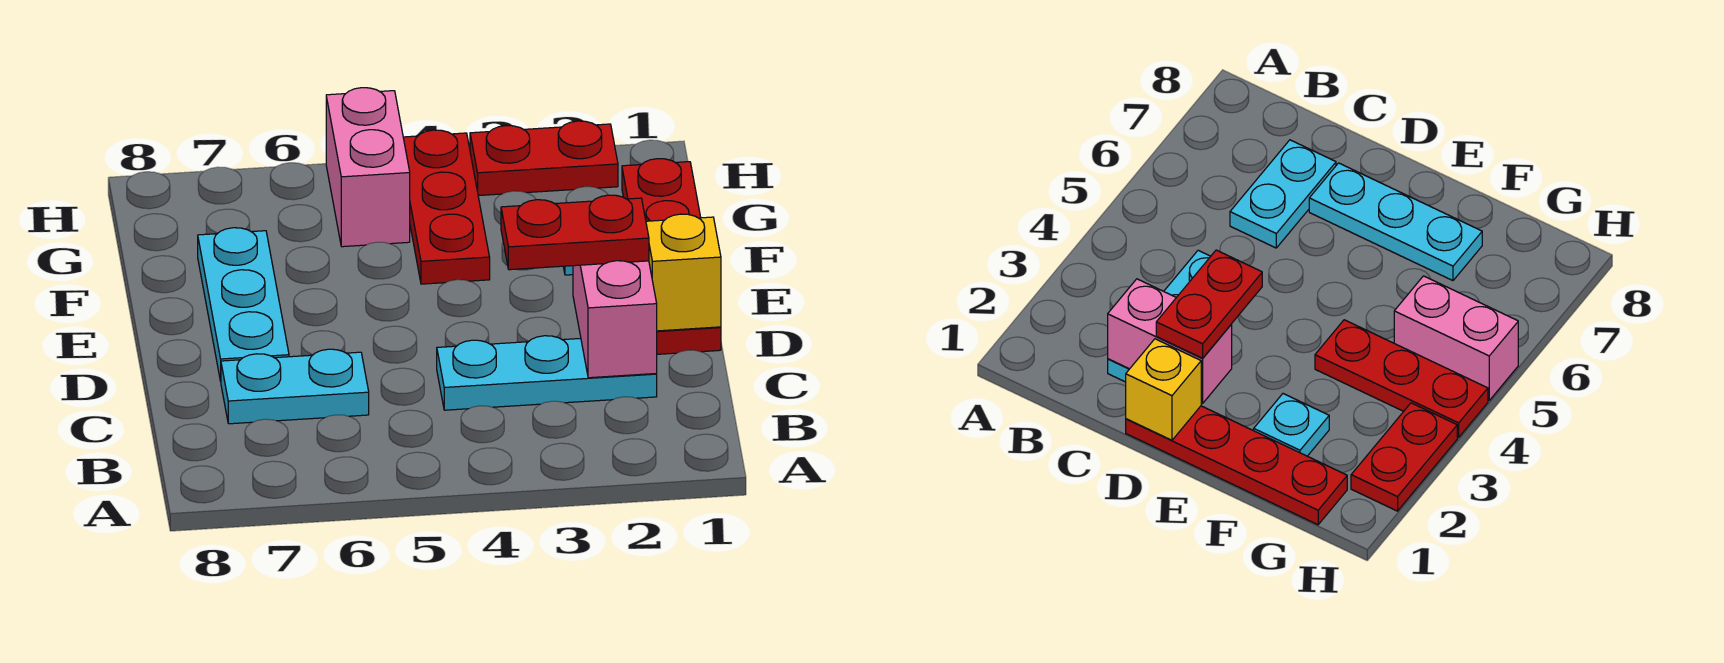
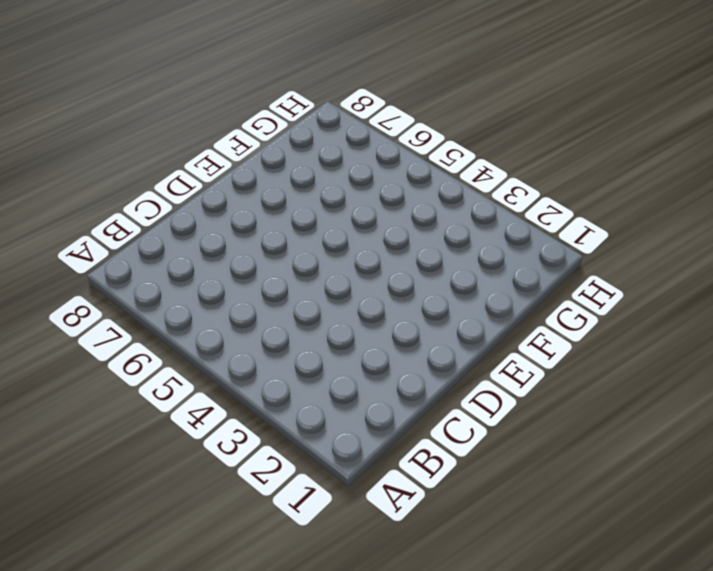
none -> cyan 1x3 plate [437,336,657,410]
none -> cyan 1x2 plate [221,349,369,424]

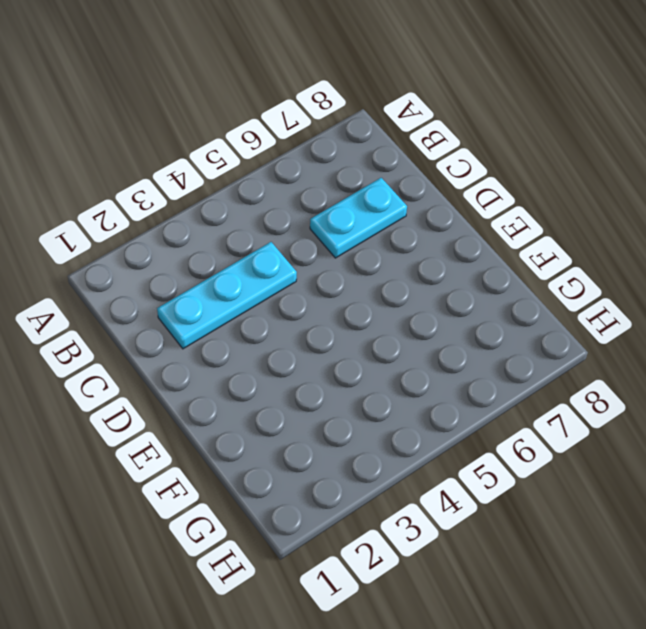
none -> red 1x4 plate [622,159,721,354]
none -> cyan 1x3 plate [198,228,289,381]

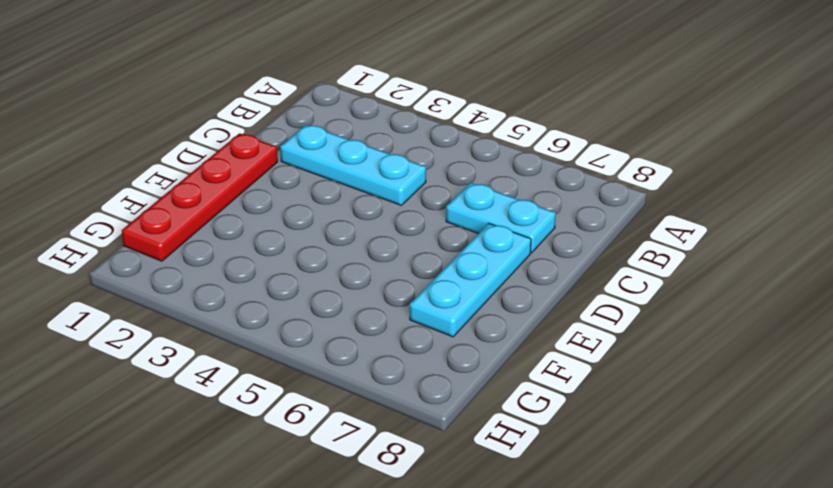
none -> cyan 1x1 plate [1254,394,1329,456]
none -> red 1x3 plate [403,130,490,284]

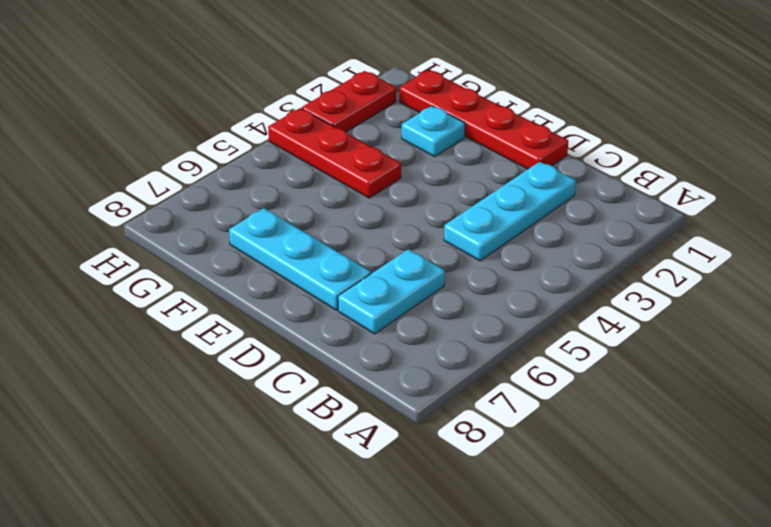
none -> pink 1x2 brick [326,88,410,247]
none -> pink 1x2 brick [573,261,657,378]

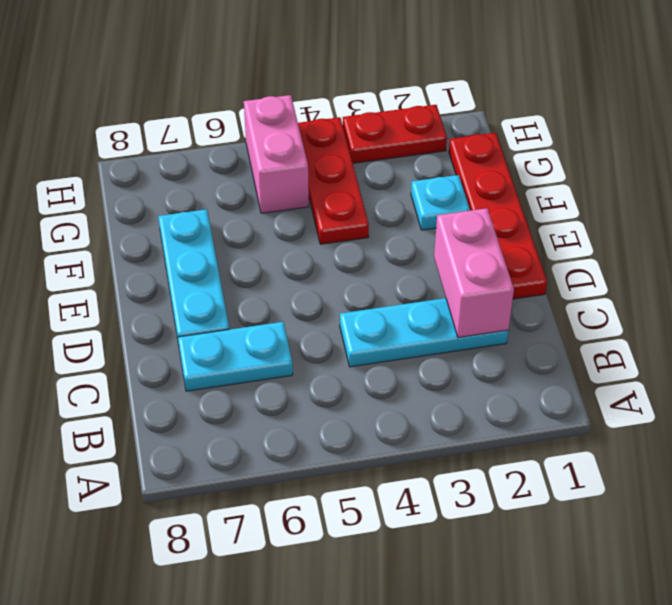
none -> yellow 1x1 brick [646,214,721,331]
none -> red 1x2 plate [501,195,649,270]

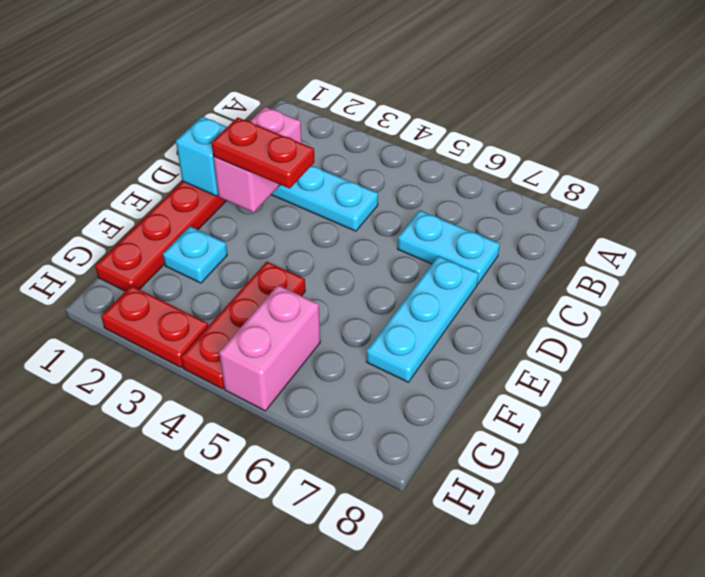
cyan 1x1 brick [176,117,227,196] -> yellow 1x1 brick [646,214,721,331]

